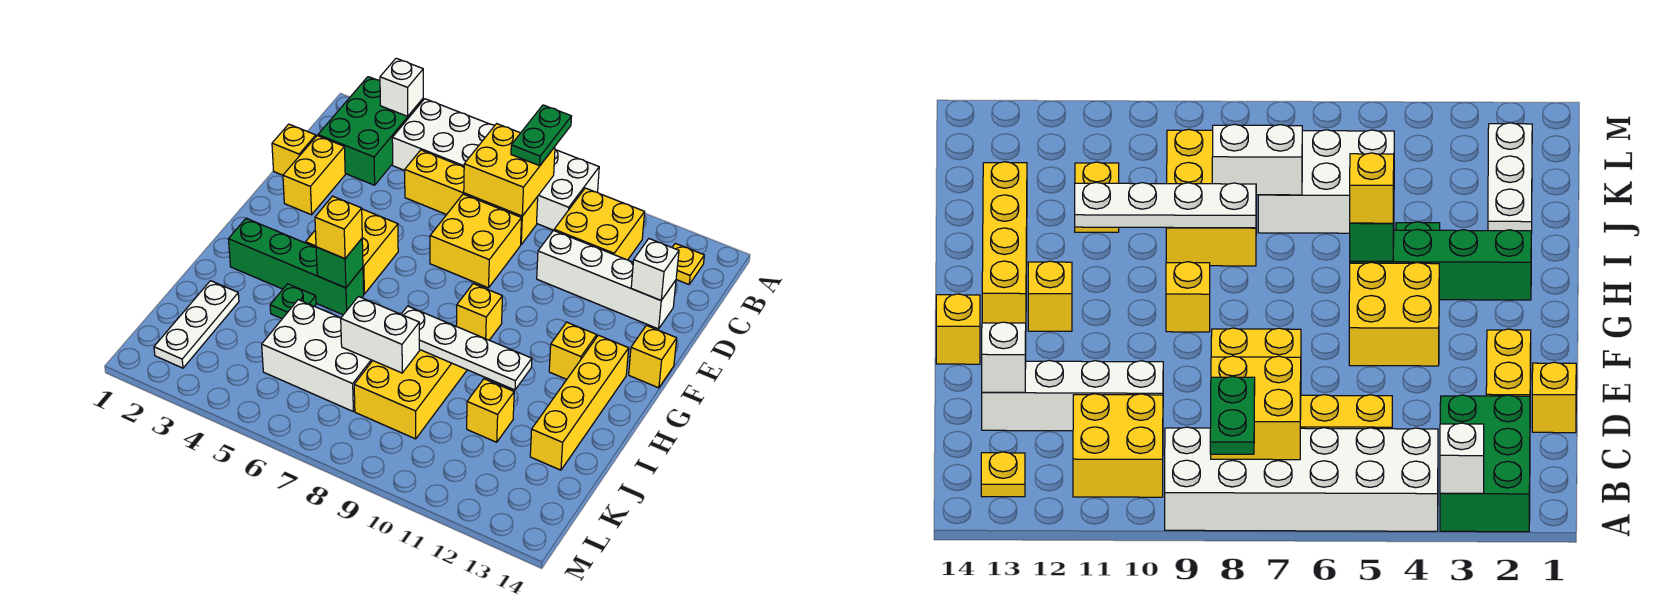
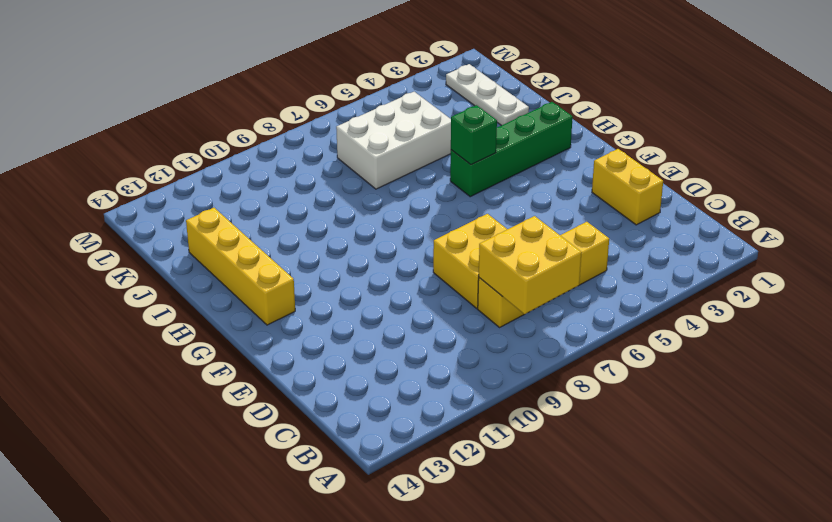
none -> green 2x3 brick [318,77,423,185]
none -> white 2x6 brick [392,99,599,230]
none -> yellow 2x2 brick [554,188,645,260]

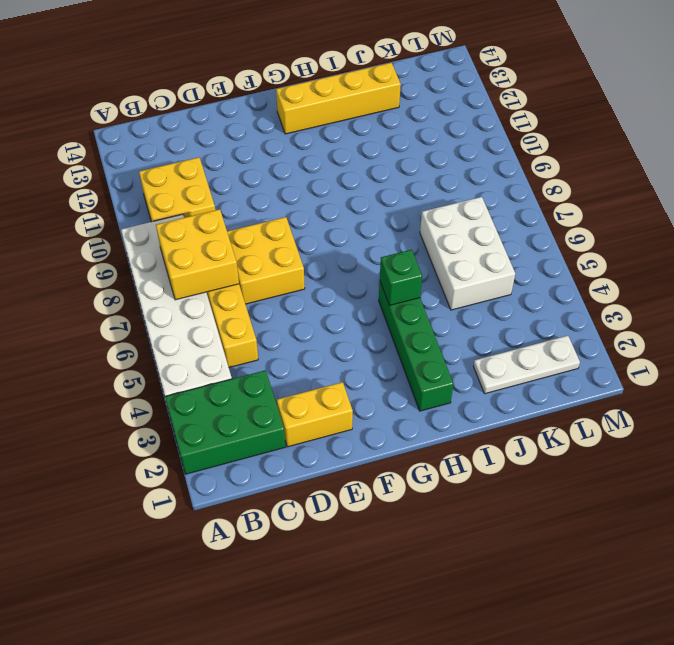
none -> yellow 1x1 plate [672,243,704,284]
none -> yellow 1x1 brick [272,124,316,175]
none -> white 1x4 brick [537,230,676,329]

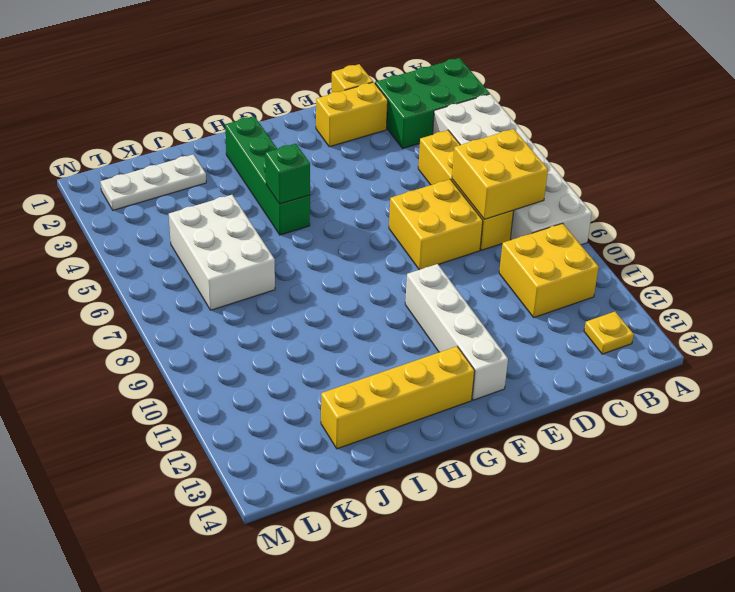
white 1x4 brick [405,264,508,400] -> white 1x4 brick moved to [537,230,676,329]
none -> yellow 2x2 brick [306,209,398,294]
none -> yellow 1x1 brick [629,325,677,388]
none -> yellow 1x1 brick [456,284,502,340]

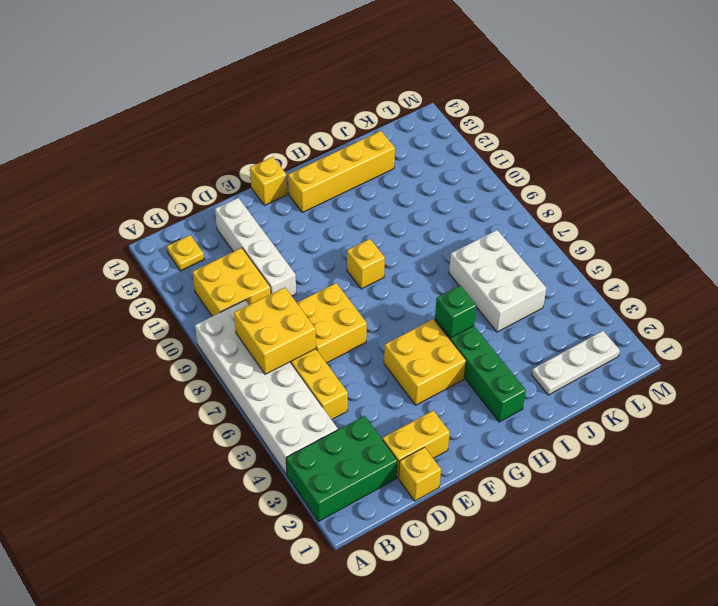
none -> yellow 1x1 brick [549,322,597,379]
none -> green 1x1 plate [270,284,316,319]
none -> yellow 2x3 brick [354,349,467,439]

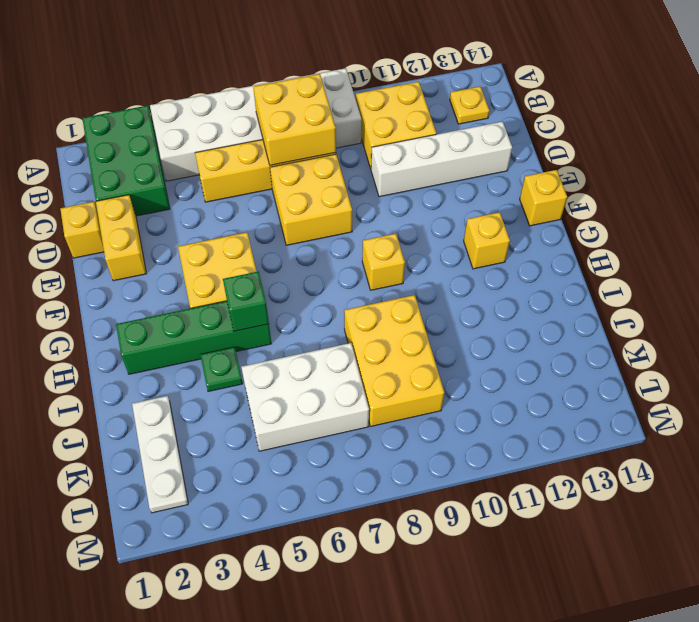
none -> yellow 1x4 brick [530,335,629,470]
none -> yellow 1x1 brick [467,379,514,442]
none -> white 1x1 brick [380,58,423,116]

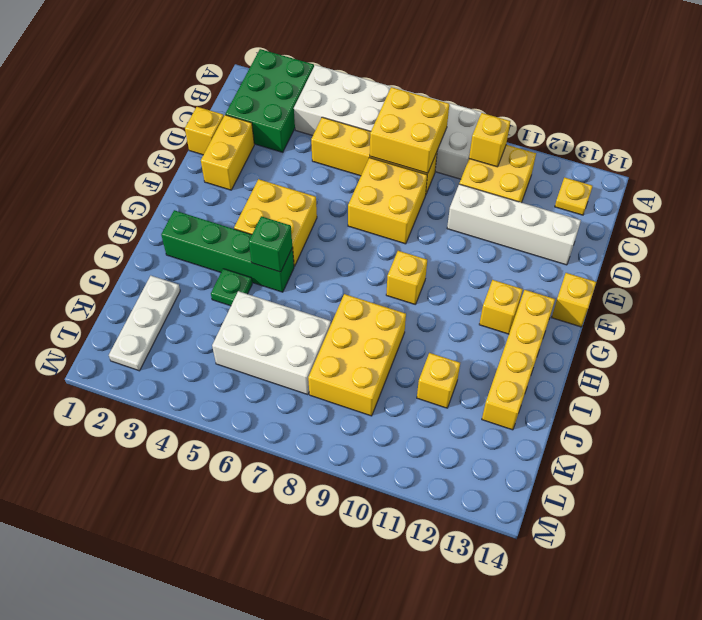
yellow 1x1 brick [469,113,510,167] -> yellow 1x1 brick moved to [315,196,362,259]
none -> white 1x1 brick [380,58,423,116]
none -> white 1x1 brick [631,239,679,300]
none -> white 1x4 plate [401,306,532,390]

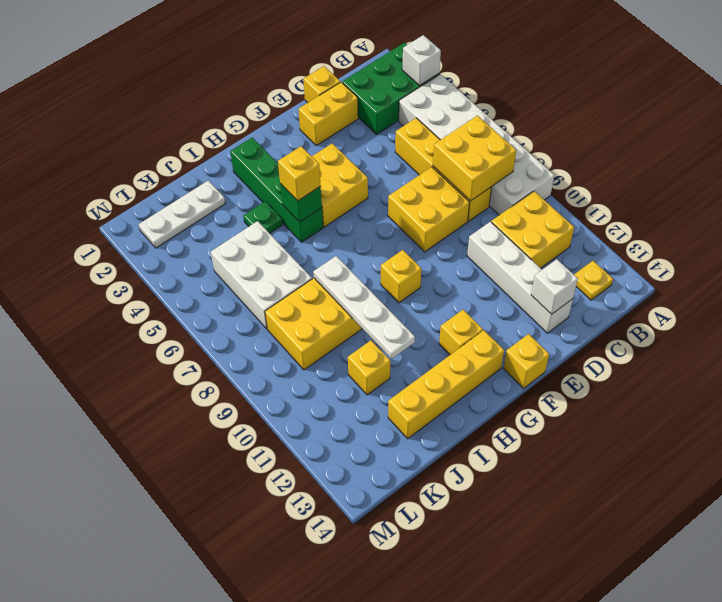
none -> white 1x2 brick [341,296,419,373]
none -> green 1x2 plate [511,105,572,166]

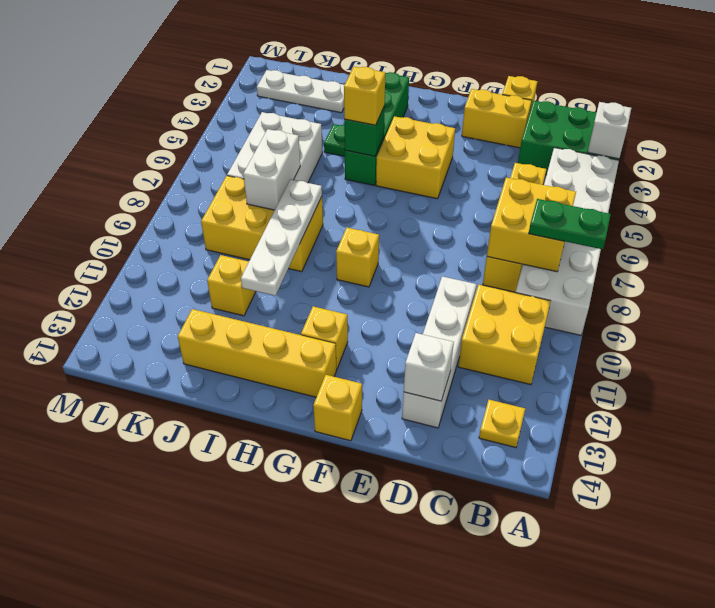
none -> yellow 2x2 brick [430,194,522,288]

